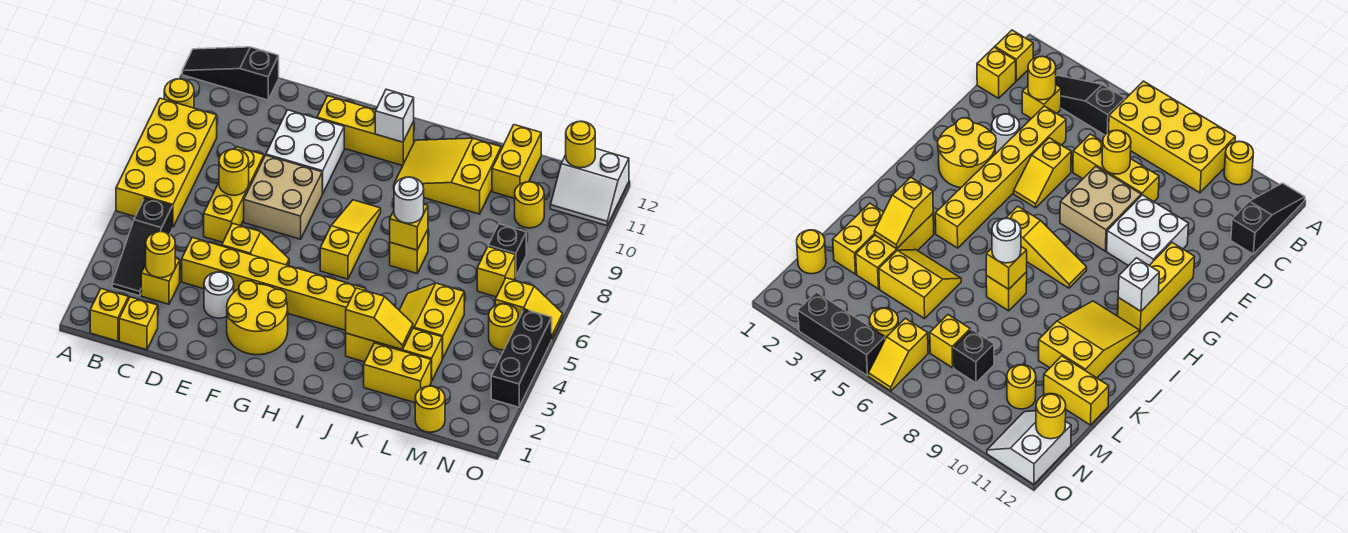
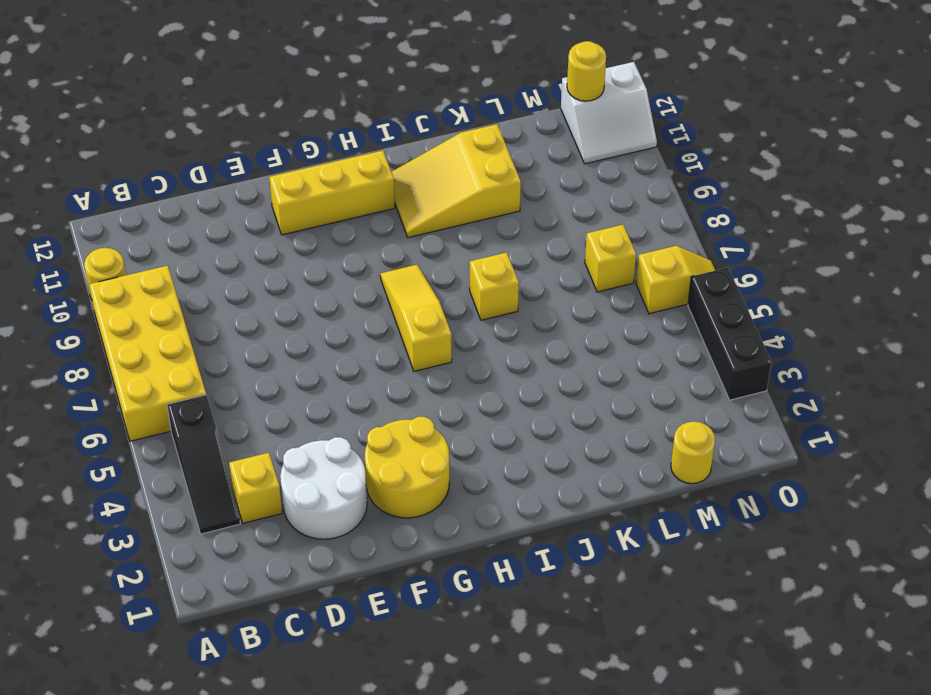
white 2x2 round brick [280,437,367,539] -> white 1x1 round brick [204,272,234,318]
none -> black 1x3 slope [182,47,279,100]
none -> yellow 1x1 brick [90,289,128,341]
none -> yellow 1x1 brick [119,297,158,350]
none -> yellow 1x6 brick [182,237,366,330]

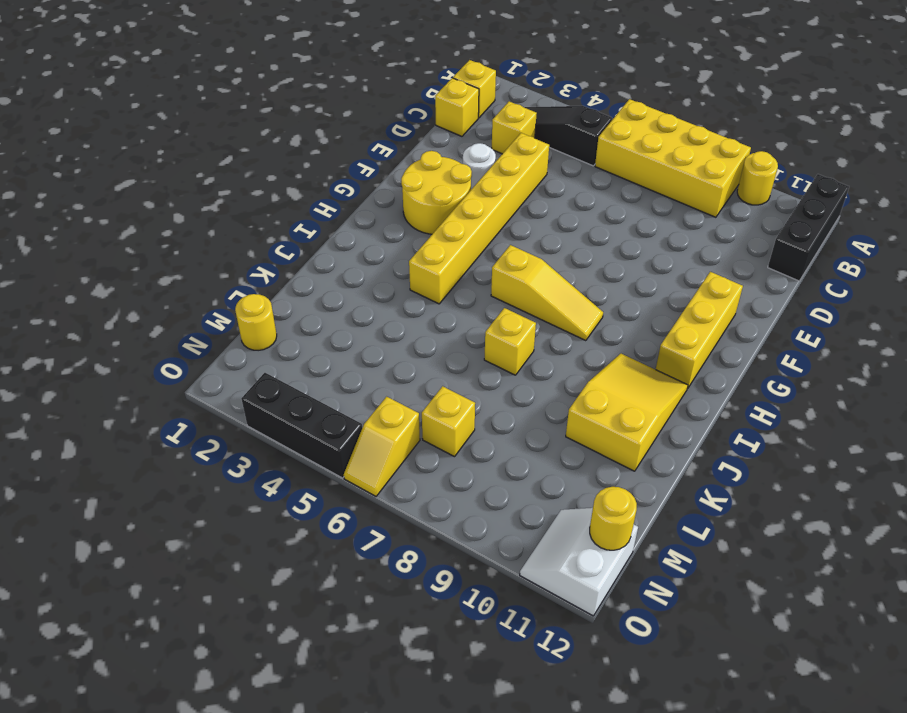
black 1x3 brick [768,174,849,281] -> black 1x3 slope [182,47,279,100]
none -> yellow 1x3 brick [204,147,264,242]
none -> yellow 1x2 slope [222,223,289,265]
none -> tan 2x2 brick [244,155,322,239]
none -> white 2x2 brick [266,110,344,194]

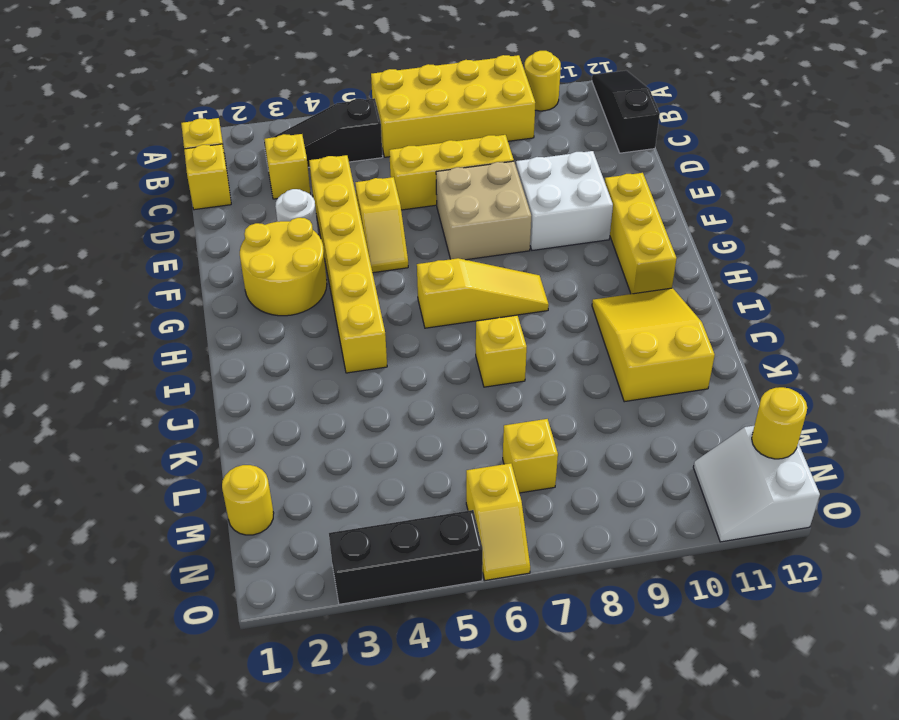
none -> yellow 1x3 brick [346,328,442,381]
none -> yellow 1x2 brick [364,343,431,403]
none -> yellow 2x2 slope [399,283,464,359]
none -> yellow 1x2 brick [492,125,541,199]

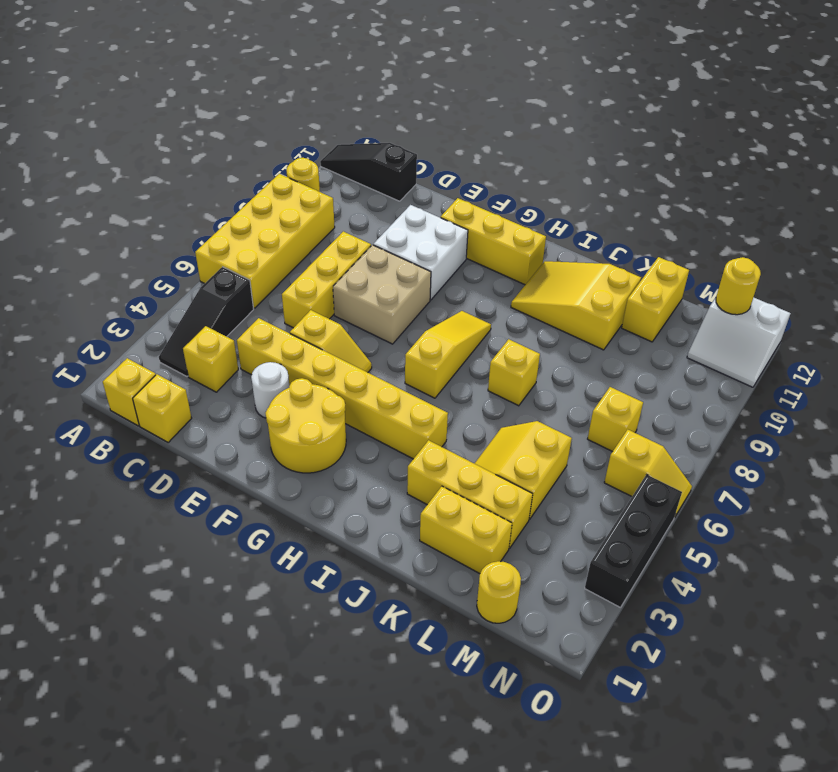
none -> black 1x1 brick [488,224,526,277]
none -> yellow 1x1 round brick [515,182,544,228]
none -> yellow 1x1 round brick [489,304,518,350]
none -> yellow 1x1 round brick [146,231,175,278]

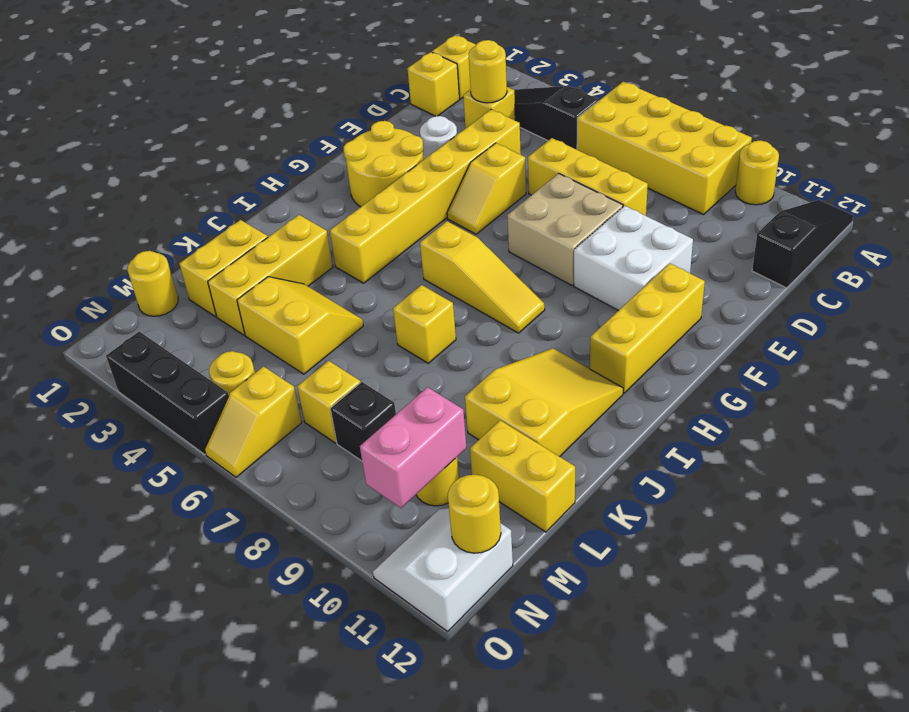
pink 1x2 brick [360,387,466,508] -> none
none -> yellow 1x1 round brick [219,149,249,195]
none -> white 1x1 brick [375,89,414,142]
none -> yellow 1x2 slope [346,288,413,350]
none -> yellow 1x1 brick [390,204,428,250]

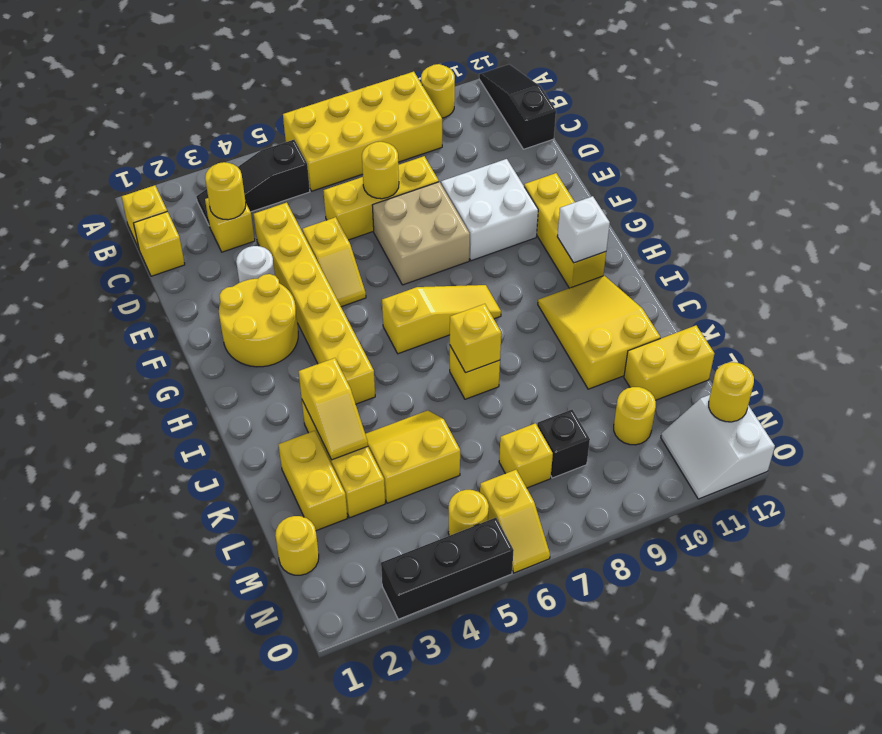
none -> white 1x1 round brick [394,177,424,223]

